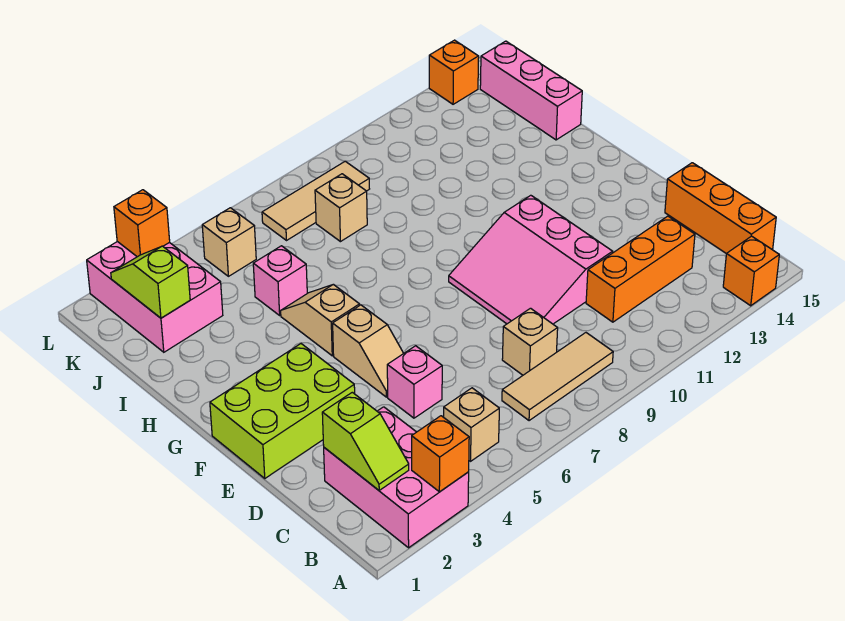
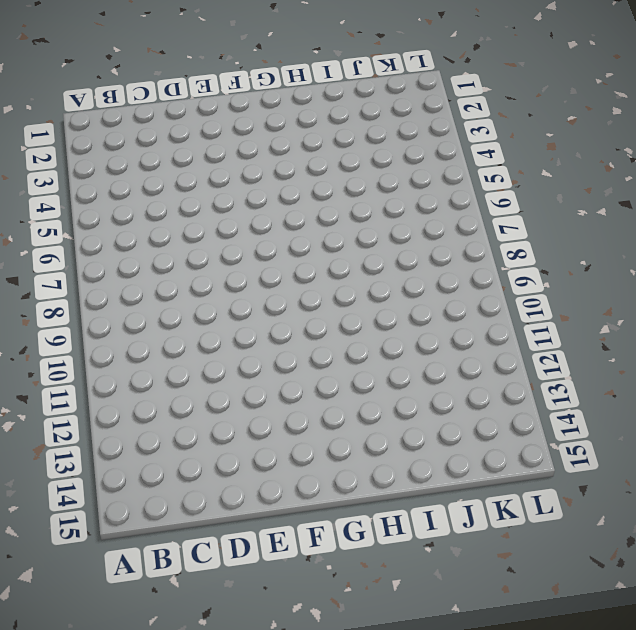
none -> pink 2x3 brick [324,407,469,548]
none -> orange 1x1 brick [723,236,779,306]
none -> tan 1x1 brick [444,388,499,461]

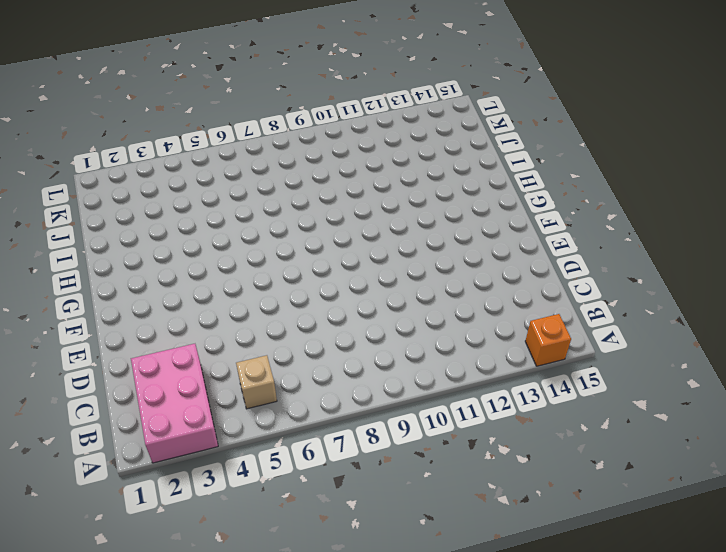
none -> tan 1x3 tile [502,333,613,421]
none -> orange 1x3 brick [665,163,776,254]
none -> tan 1x1 brick [502,308,558,375]

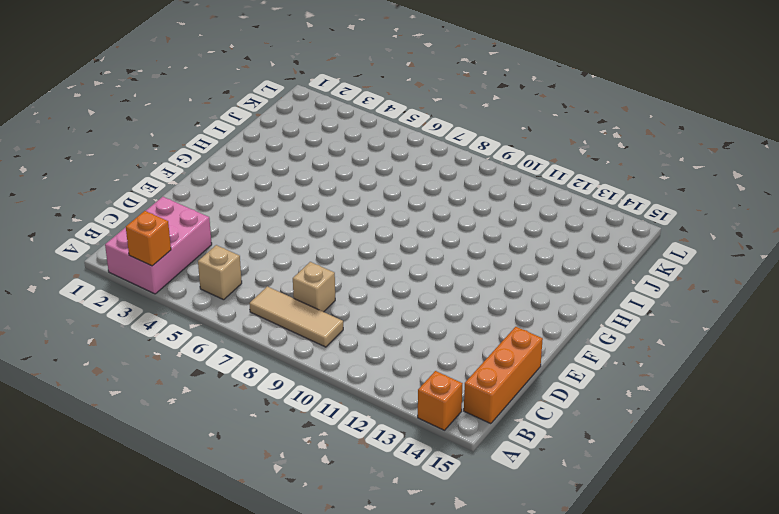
none -> orange 1x3 brick [586,216,695,322]
none -> pink 1x1 brick [387,346,442,418]
none -> pink 3x3 slope [449,195,613,324]

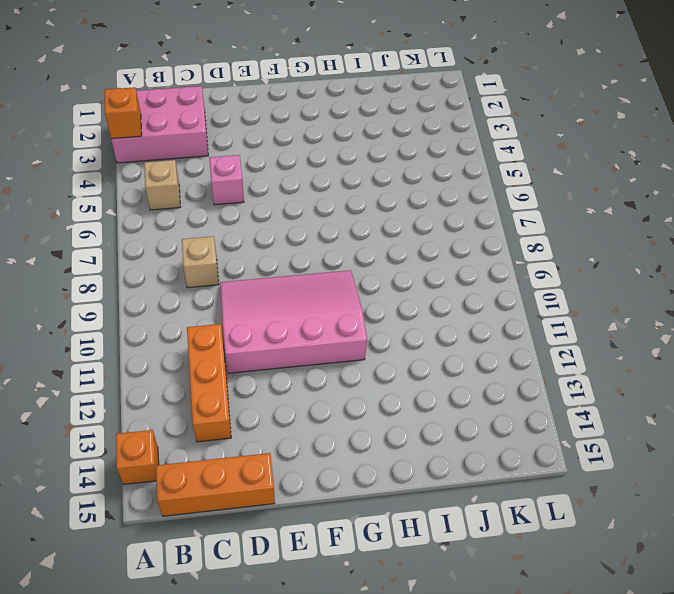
pink 3x4 slope [220,270,367,373] -> pink 3x3 slope [449,195,613,324]
none -> tan 1x3 tile [502,333,613,421]
none -> lime 2x3 brick [210,344,355,478]
none -> tan 1x2 slope [333,305,404,397]

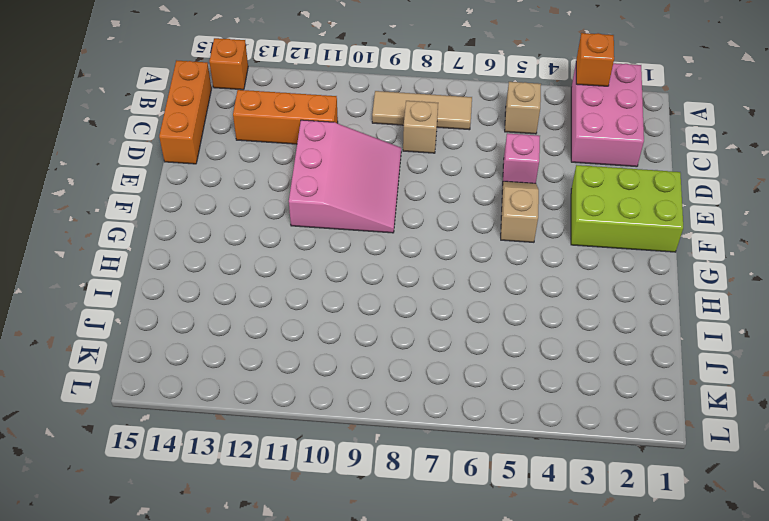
none -> tan 1x2 slope [281,284,360,356]
none -> pink 1x1 brick [253,246,307,315]
none -> pink 1x3 brick [480,41,582,140]

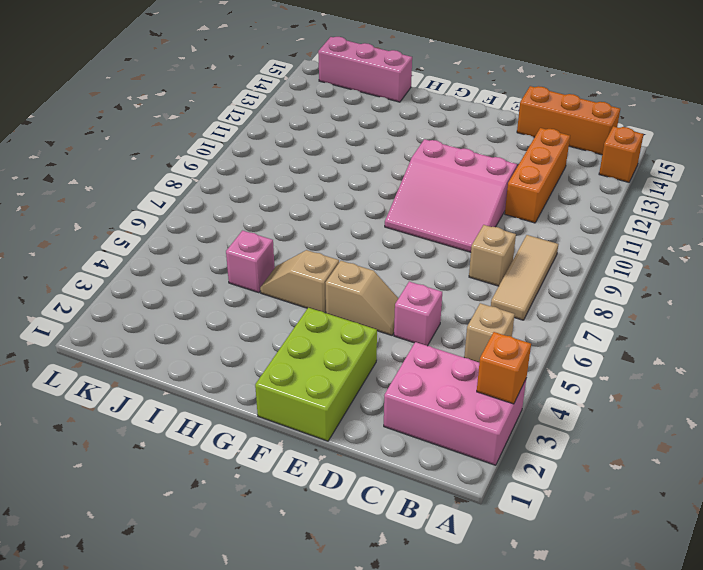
none -> pink 2x3 brick [87,242,223,352]
none -> tan 1x1 brick [315,174,367,242]
none -> tan 1x1 brick [202,208,256,276]

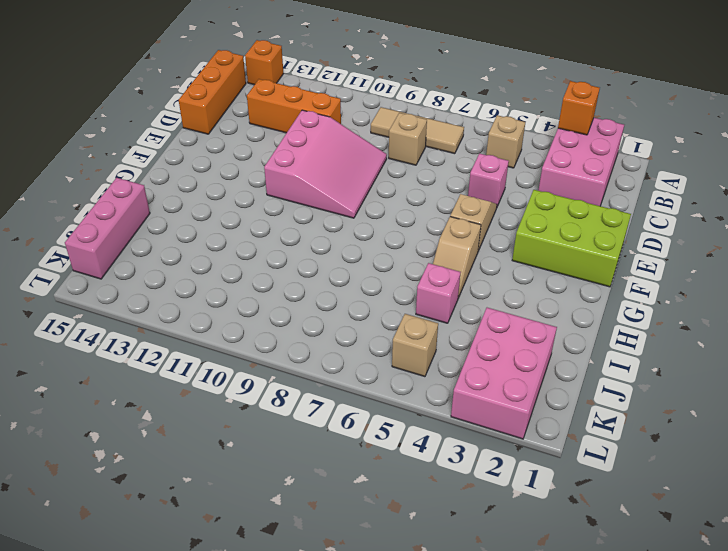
none -> tan 1x1 brick [315,174,367,242]
none -> tan 1x3 tile [262,161,369,240]
none -> orange 1x1 brick [429,40,479,104]

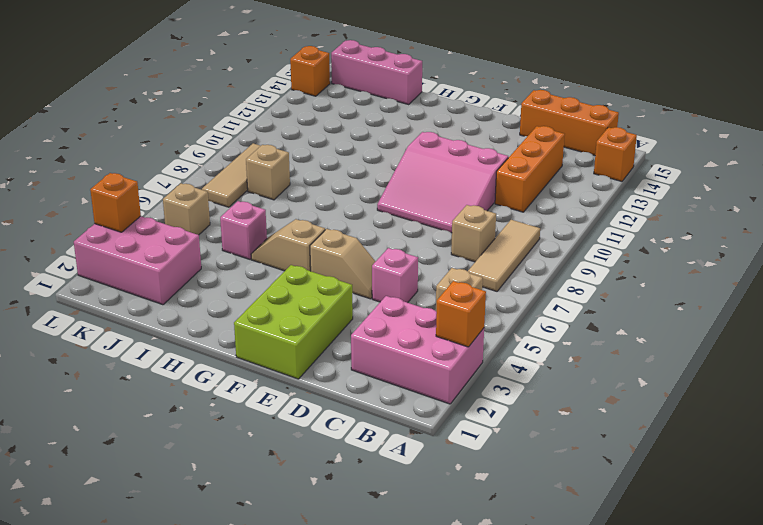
none -> lime 1x2 slope [322,392,409,490]
none -> lime 1x2 slope [111,246,190,318]

